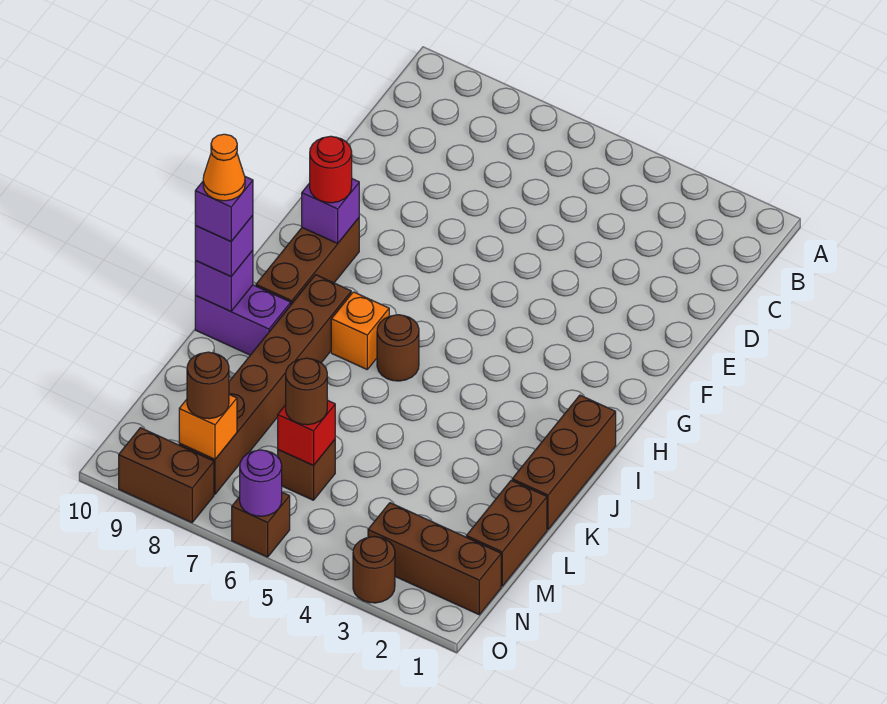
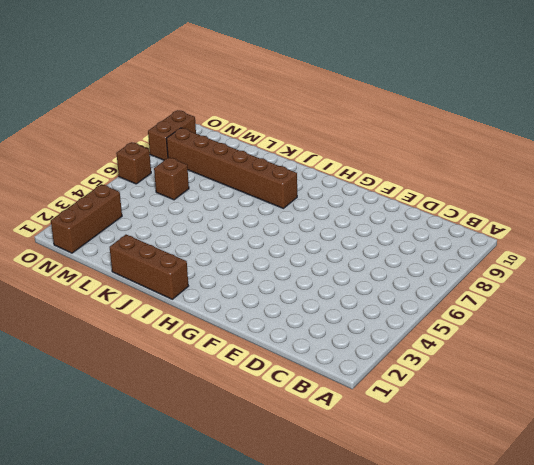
none -> brown 1x3 brick [256,218,359,304]
none -> brown 1x1 round brick [377,315,419,381]
none -> orange 1x1 brick [331,292,389,369]

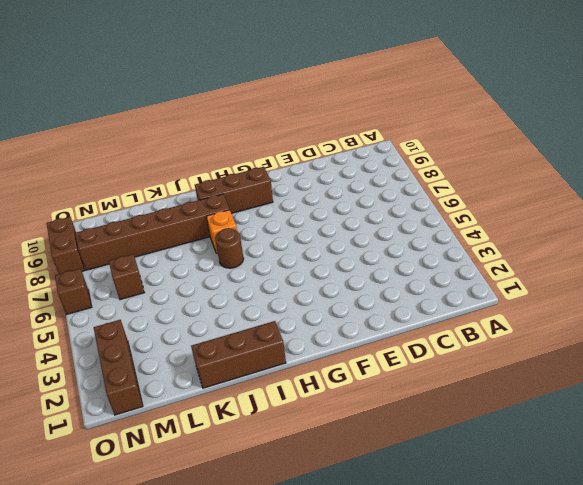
none -> purple 1x2 brick [195,285,291,355]
none -> brown 1x2 brick [466,480,547,586]
none -> brown 1x1 round brick [353,537,395,603]

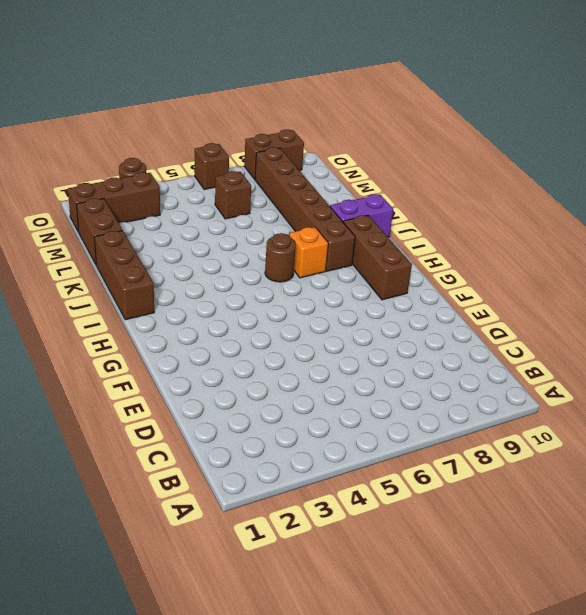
none -> purple 1x1 brick [302,179,359,243]
none -> purple 1x1 brick [195,250,253,311]
none -> red 1x1 brick [278,400,335,466]

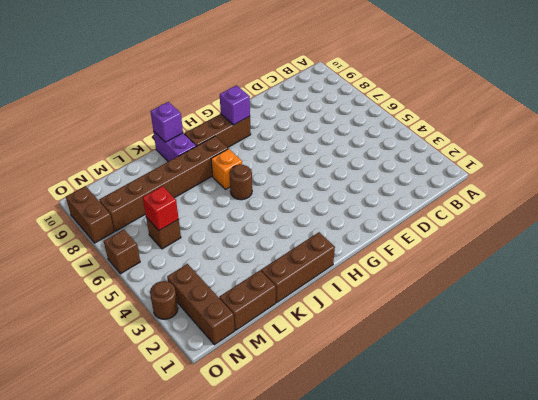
none -> orange 1x1 brick [179,394,237,459]
none -> purple 1x1 round brick [240,450,282,516]
none -> red 1x1 round brick [310,136,352,203]

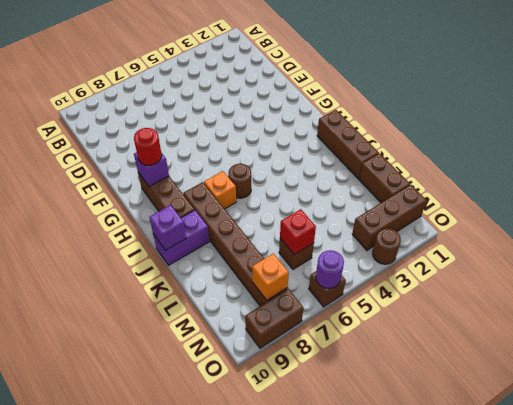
none -> purple 1x1 brick [195,215,253,276]
none -> brown 1x1 round brick [286,358,327,425]
none -> brown 1x1 round brick [187,352,229,419]

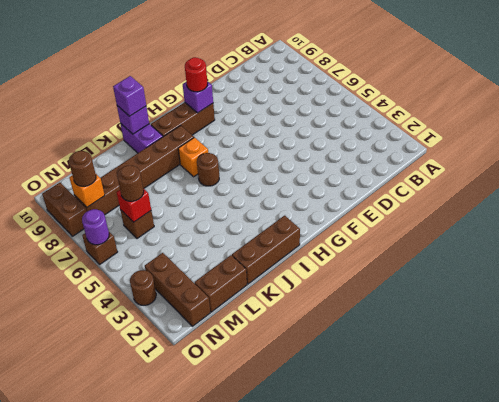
none -> purple 1x1 brick [195,177,253,241]
none -> orange 1x1 cone [203,134,245,201]

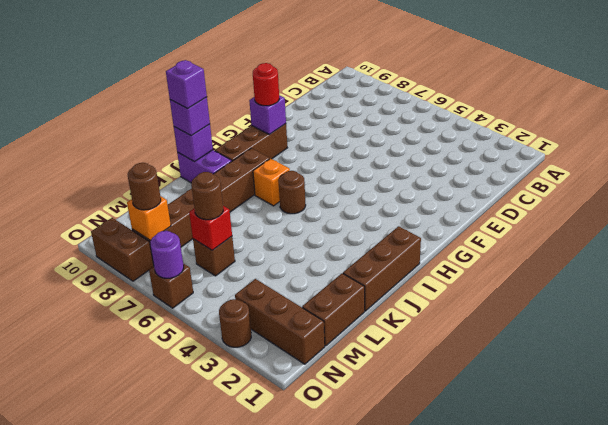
none -> orange 1x1 cone [203,134,245,201]

